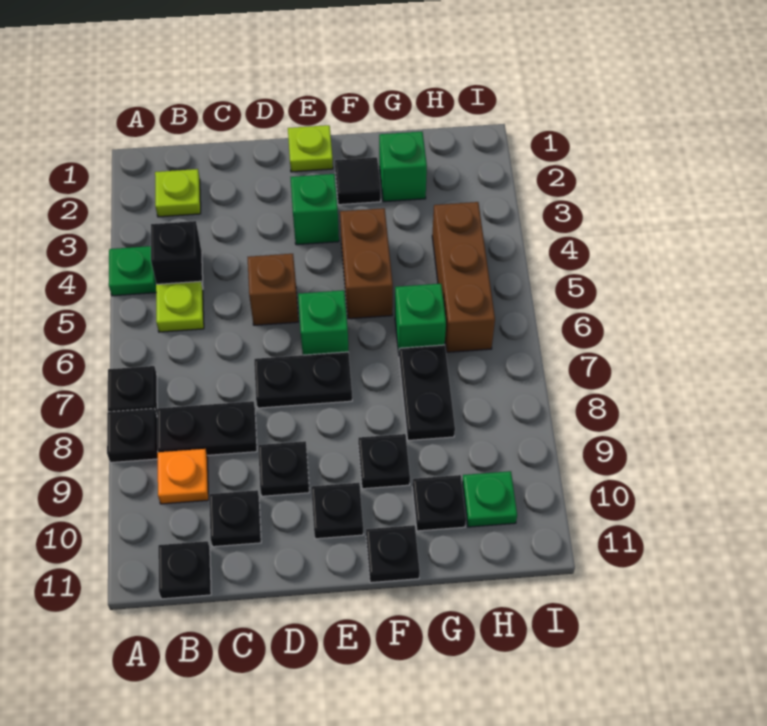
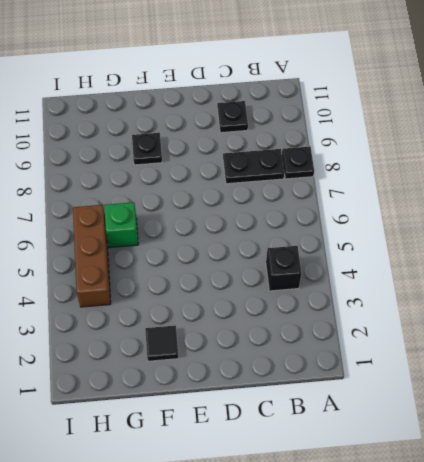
none -> green 1x1 plate [109,246,156,296]
none -> black 1x1 plate [108,366,157,415]
none -> lime 1x1 plate [155,169,201,217]

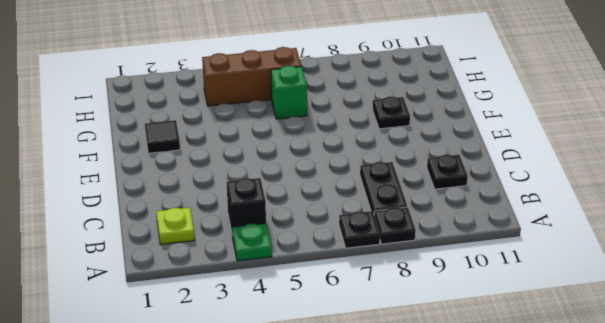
none -> lime 1x1 plate [156,281,204,332]
none -> orange 1x1 plate [158,449,209,504]
none -> black 1x1 plate [158,541,211,599]

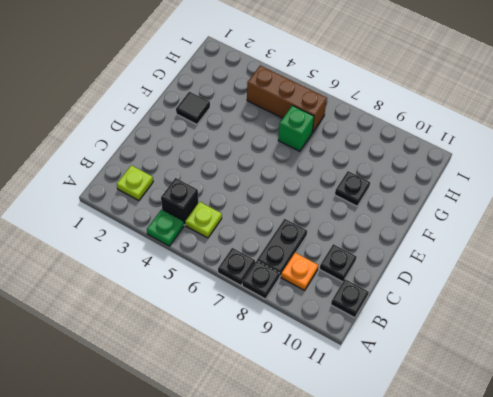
none -> brown 1x1 brick [248,254,298,325]
none -> black 1x2 plate [254,352,352,408]
none -> black 1x1 plate [258,441,309,496]

